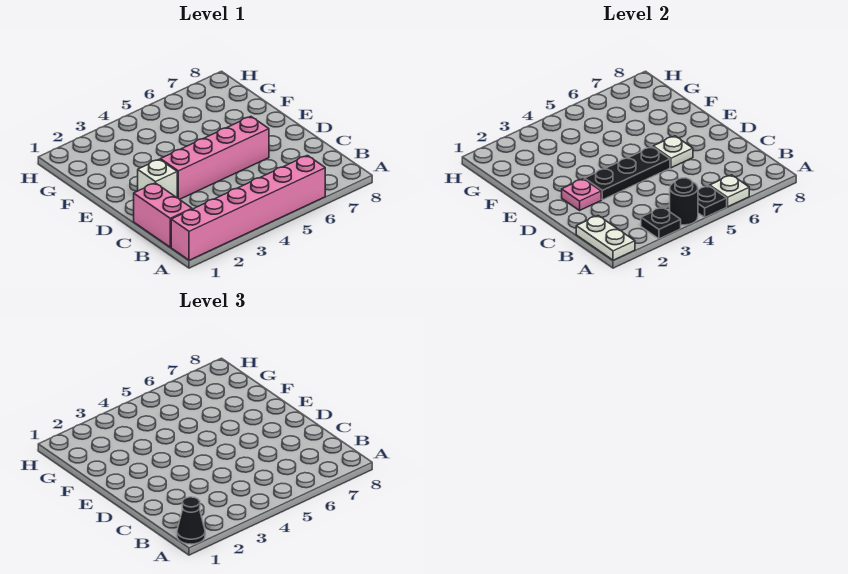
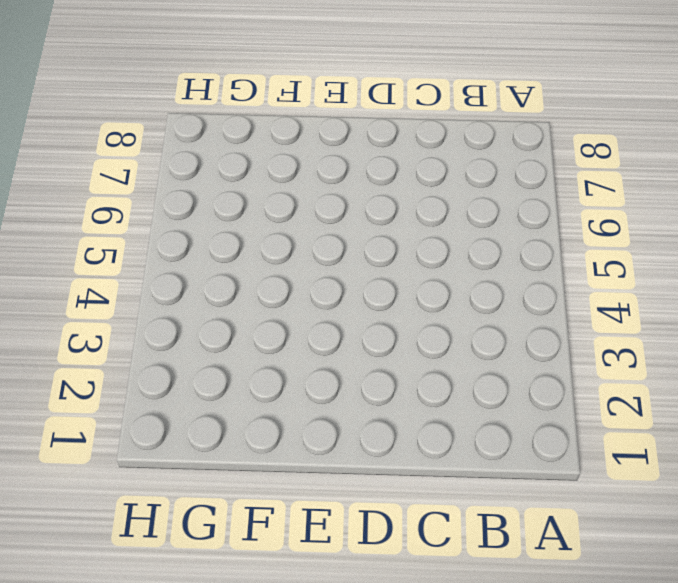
none -> pink 1x6 brick [171,156,325,260]
none -> pink 1x2 brick [134,183,192,247]
none -> white 1x1 brick [138,159,177,198]

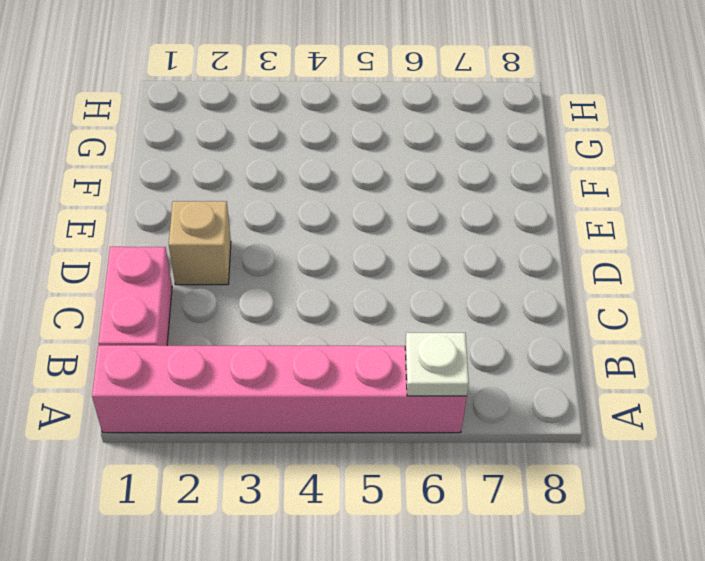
tan 1x1 brick [169,201,231,285] -> white 1x1 brick [138,159,177,198]
none -> pink 1x4 brick [160,117,269,199]
none -> white 1x2 plate [576,216,635,260]
none -> black 1x1 plate [641,207,681,239]

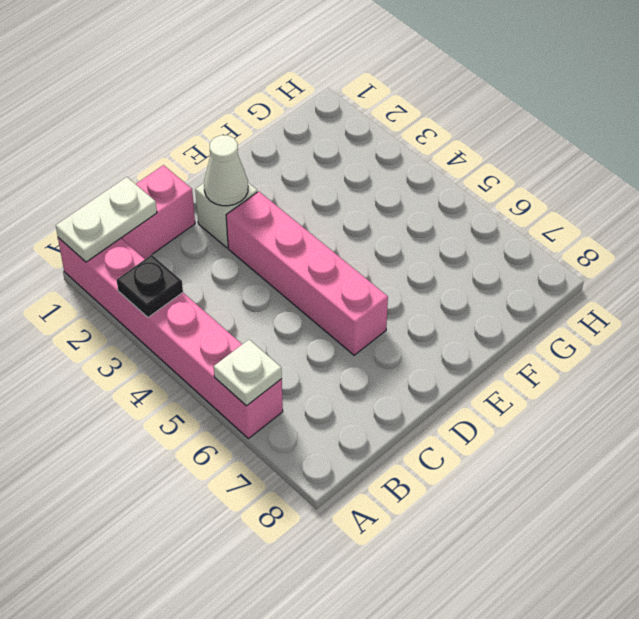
white 1x1 cone [204,135,248,206] -> pink 1x1 plate [562,179,601,210]
none -> black 1x1 round brick [670,178,698,225]
none -> black 1x1 plate [698,186,727,217]
none -> black 1x3 plate [584,147,670,200]

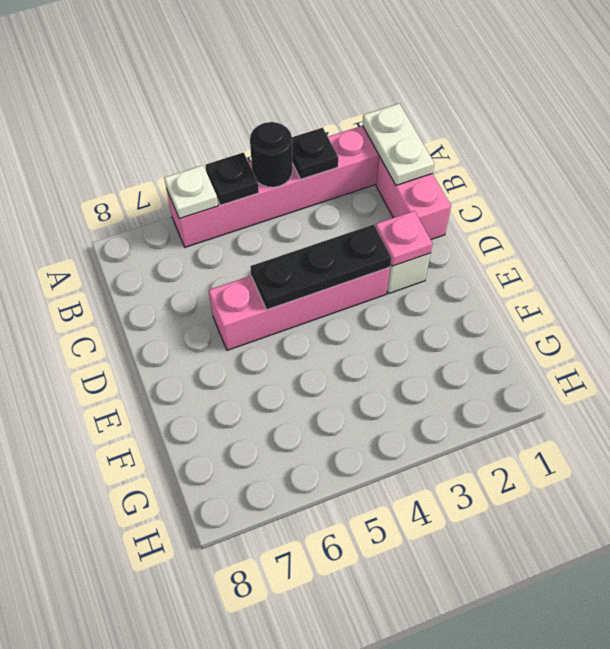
none -> white 1x1 plate [653,136,693,168]
none -> black 1x1 cone [177,497,205,544]

